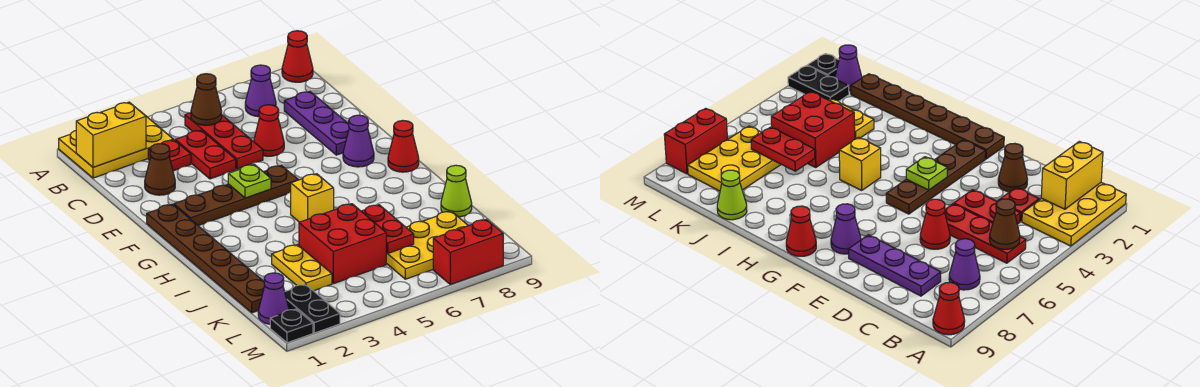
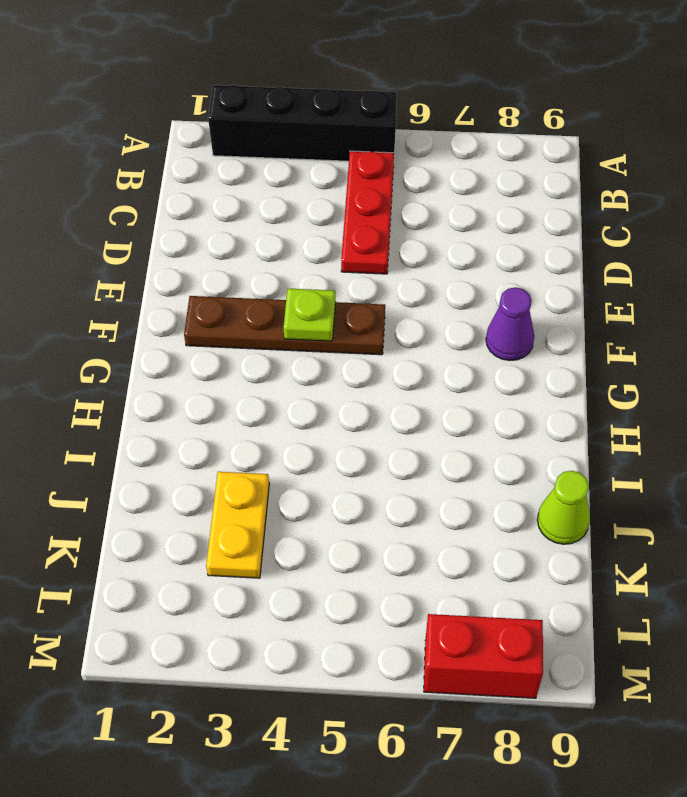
black 1x4 brick [208,85,397,161] -> yellow 2x3 plate [59,111,173,178]
none -> red 1x1 cone [282,31,313,82]
none -> purple 1x1 cone [245,65,276,117]
none -> red 1x1 plate [148,140,191,171]

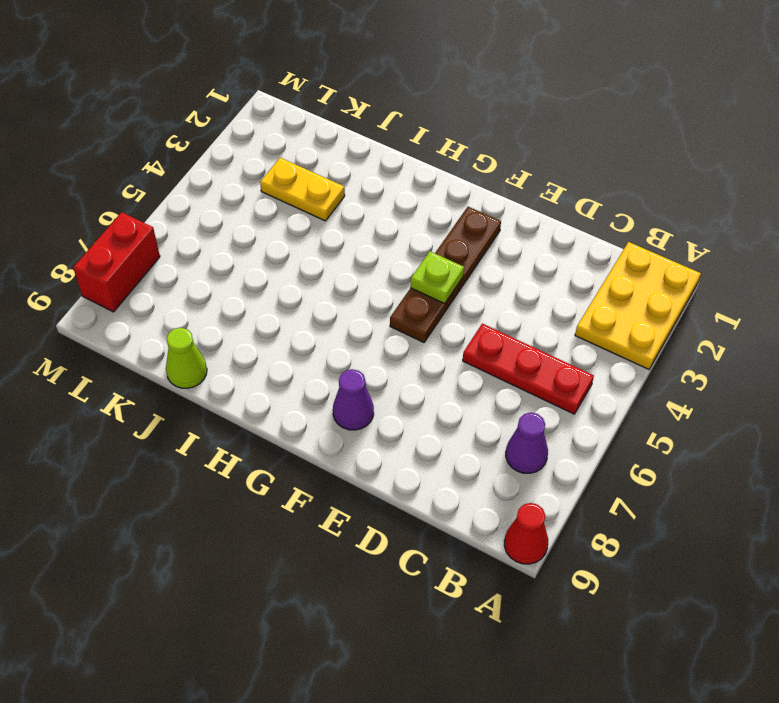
none -> red 1x1 plate [148,140,191,171]
none -> red 1x2 plate [175,130,236,179]
none -> purple 1x3 plate [284,92,349,155]

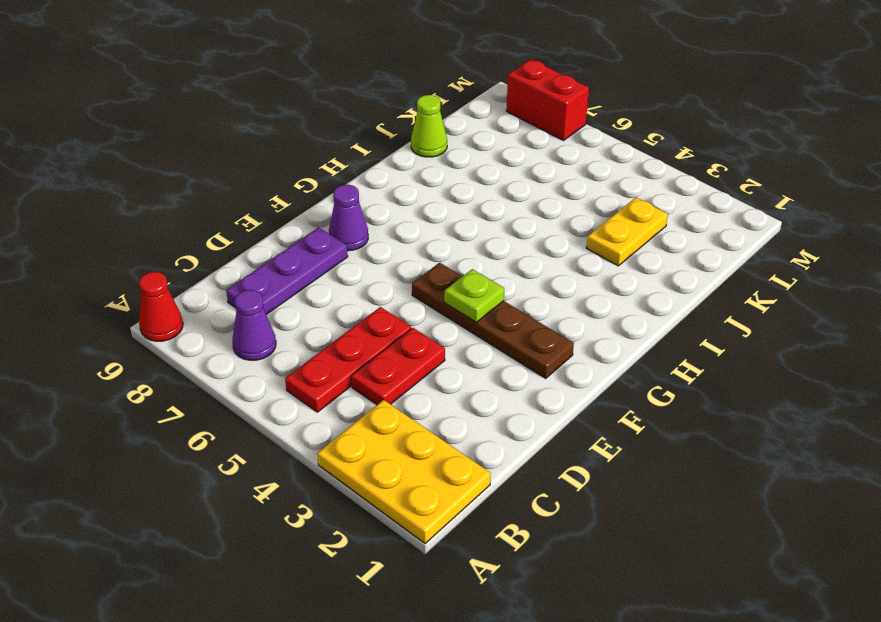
none -> red 1x1 plate [148,140,191,171]
none -> brown 1x1 cone [145,144,175,195]
none -> red 1x1 cone [254,105,284,156]

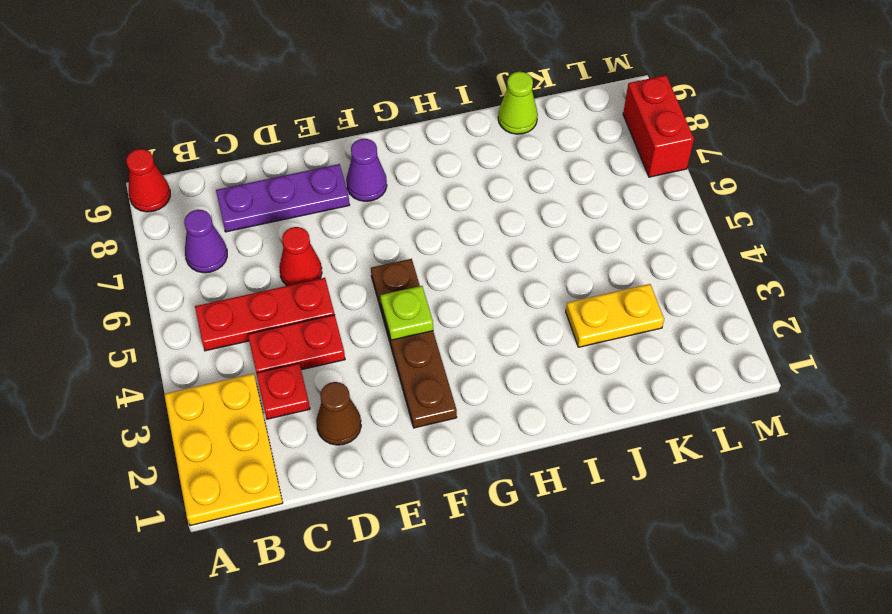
none -> brown 1x6 plate [147,204,265,313]
none -> red 1x1 cone [388,121,419,172]
none -> yellow 1x1 brick [291,174,334,222]

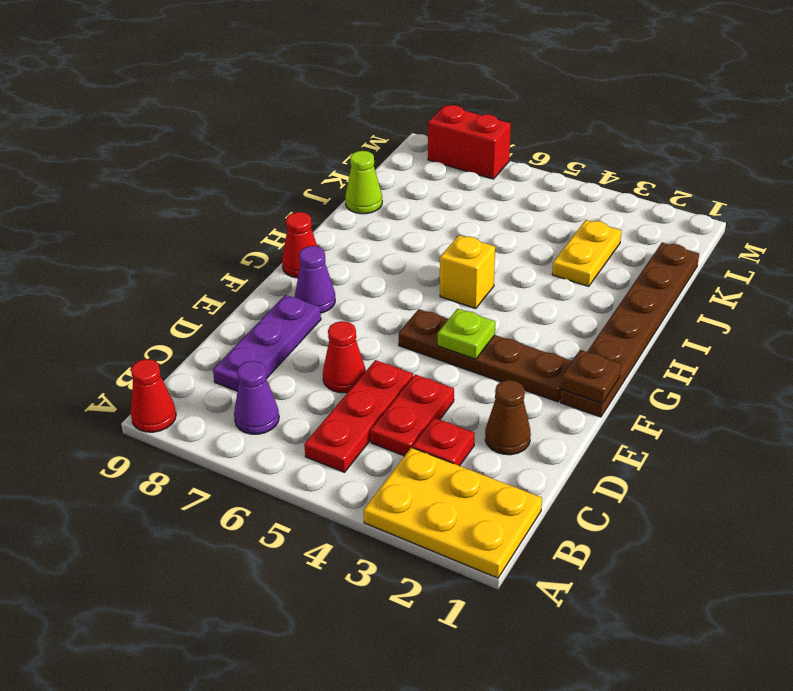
brown 1x1 plate [561,350,621,403] -> none
none -> red 2x2 brick [299,204,386,284]
none -> yellow 2x3 plate [386,211,468,279]
none -> purple 1x1 cone [258,273,289,324]

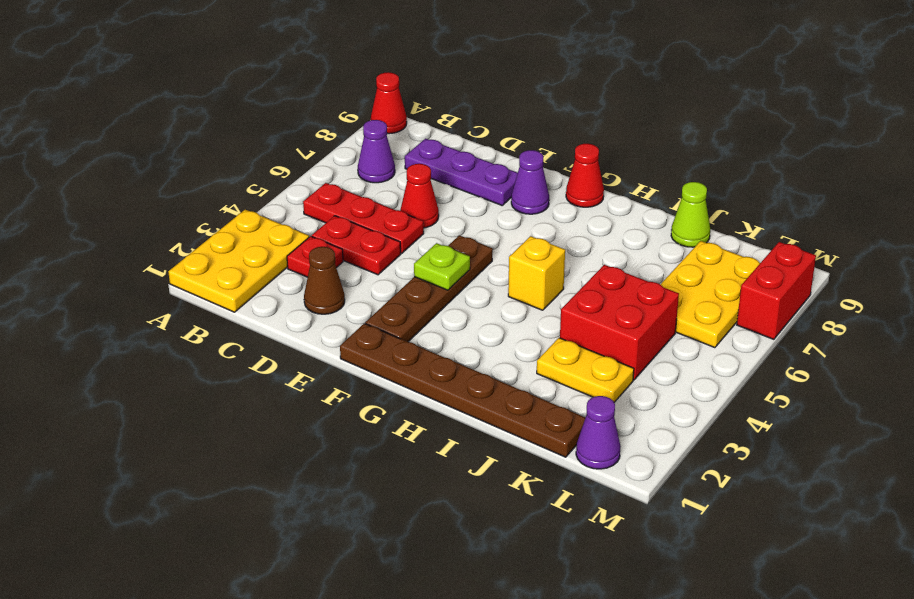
none -> black 1x2 plate [285,284,340,333]
none -> black 1x1 plate [270,309,313,343]
none -> yellow 1x2 brick [76,102,146,167]

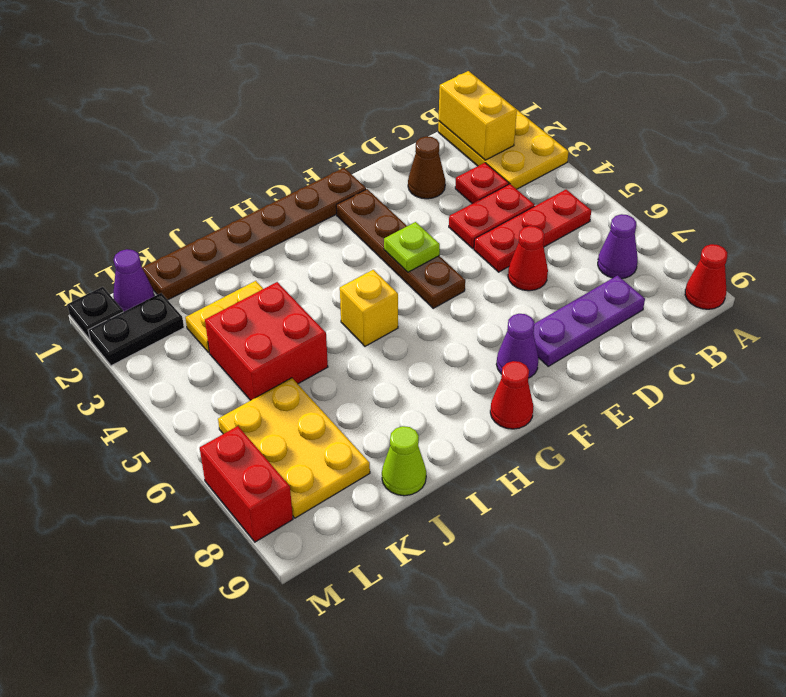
none -> brown 1x1 cone [191,74,222,125]
none -> red 1x2 plate [361,205,414,253]

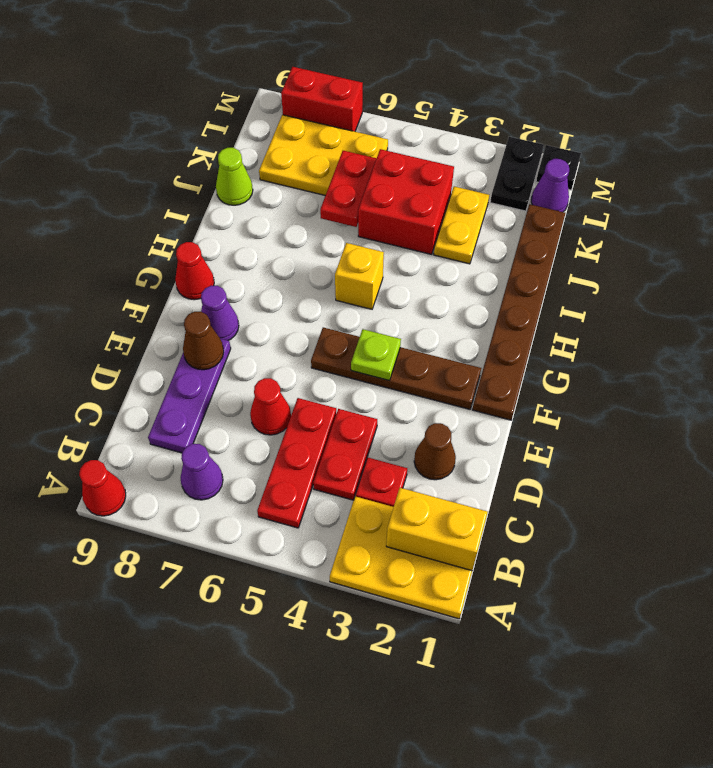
brown 1x1 cone [183,312,224,370] -> brown 1x1 cone moved to [191,74,222,125]

